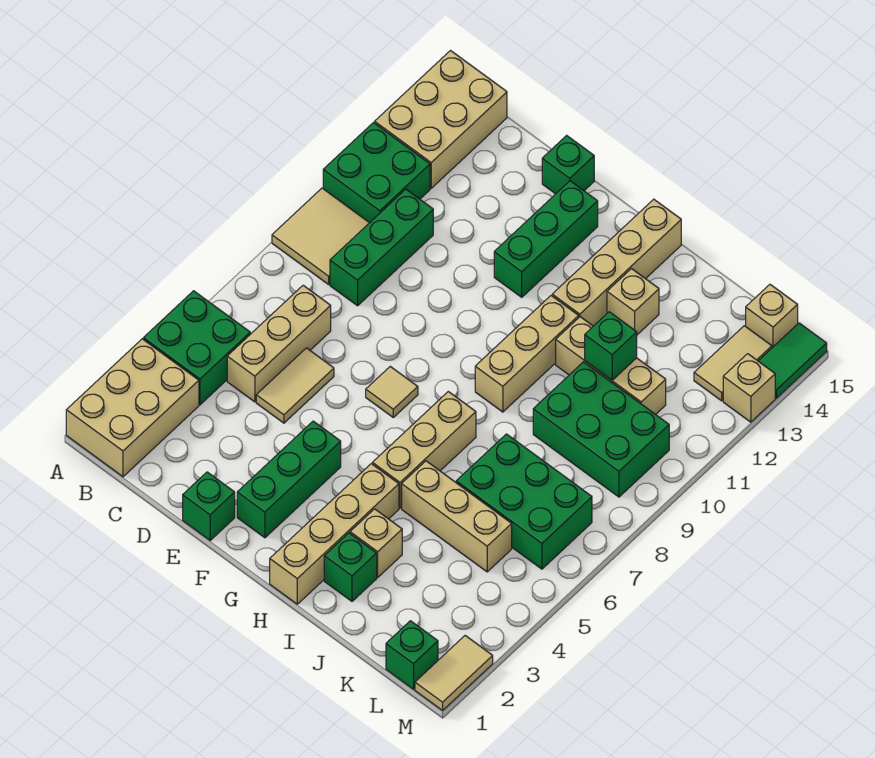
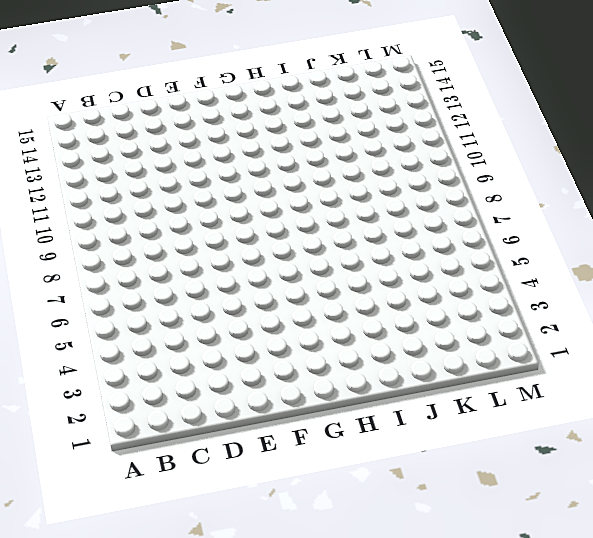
none -> tan 2x3 brick [66,339,199,477]
none -> green 2x2 brick [143,291,250,405]
none -> tan 2x2 tile [272,188,369,284]
none -> green 2x2 brick [323,123,430,223]

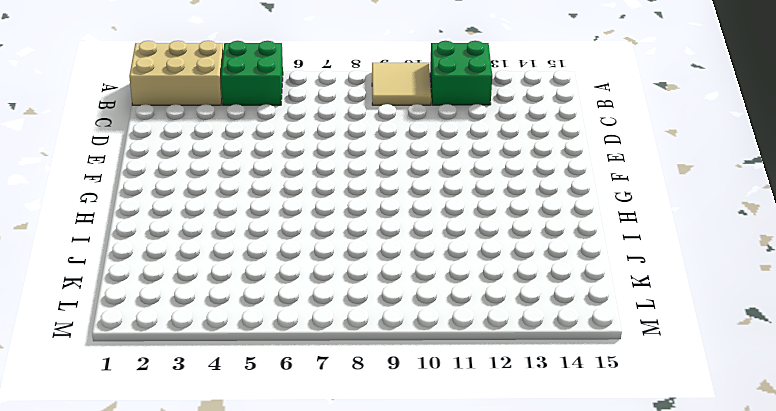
none -> tan 2x3 brick [375,51,507,188]
none -> tan 1x3 brick [227,285,331,402]
none -> green 1x3 brick [330,189,433,306]
none -> tan 1x2 tile [256,348,334,423]

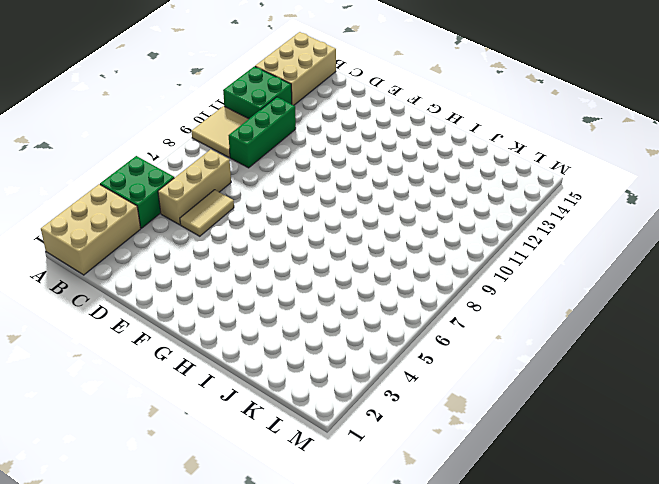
none -> green 1x1 brick [183,472,235,540]
none -> green 1x1 brick [542,135,594,194]
none -> green 1x3 brick [237,421,341,538]
none -> tan 1x1 tile [366,366,418,417]

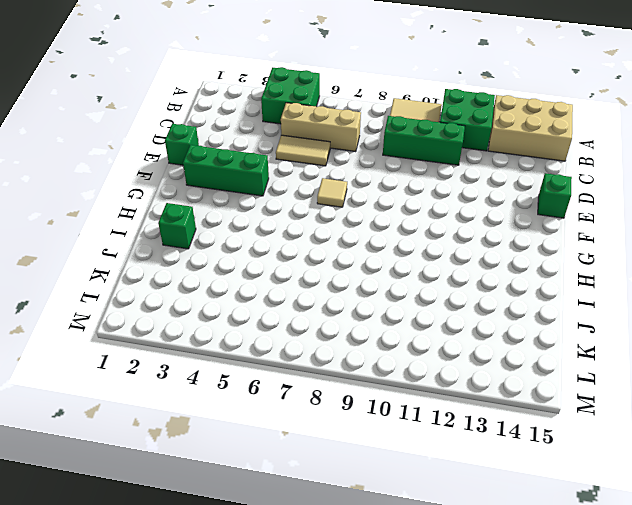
none -> tan 2x3 brick [66,339,199,477]
none -> green 1x3 brick [494,181,598,297]
none -> tan 1x4 brick [270,464,399,604]
none -> tan 1x3 brick [372,392,476,508]

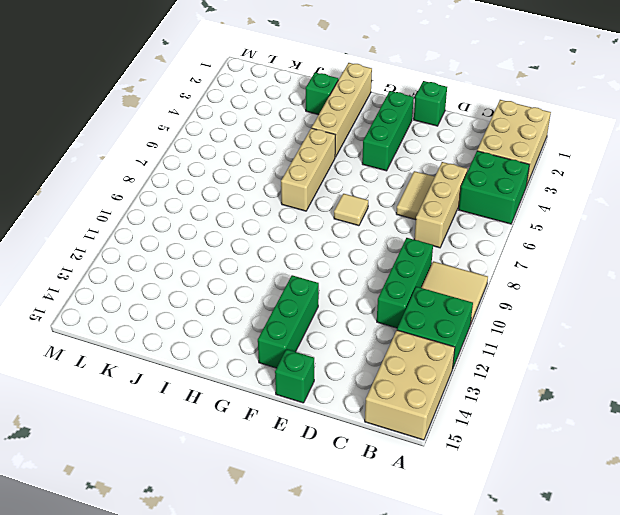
none -> tan 1x3 brick [475,296,579,412]
none -> tan 1x4 brick [552,199,681,326]
none -> tan 1x1 brick [350,509,402,577]
none -> tan 1x3 brick [402,461,512,572]

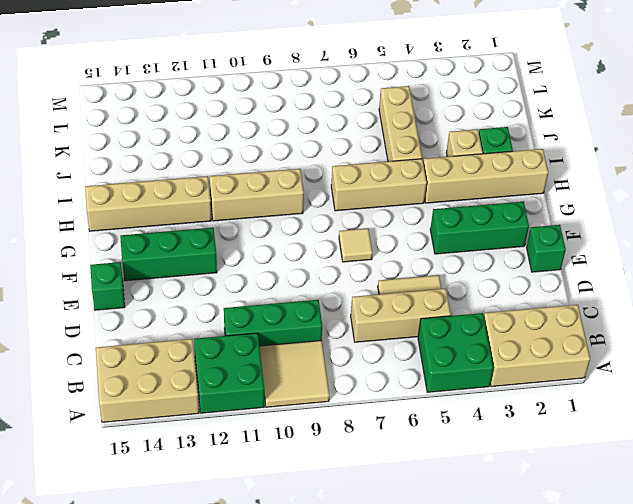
none -> tan 1x3 brick [556,317,666,414]
none -> tan 1x1 brick [607,269,659,335]
none -> green 2x3 brick [456,434,592,569]
none -> green 2x3 brick [533,362,669,497]

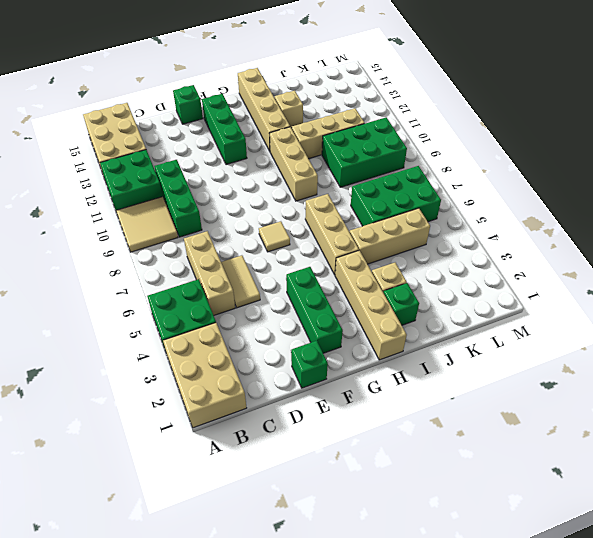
none -> green 1x1 brick [386,621,438,689]
none -> tan 1x2 tile [694,326,772,401]
none -> tan 1x1 brick [746,285,798,348]
none -> tan 1x2 tile [415,636,493,710]

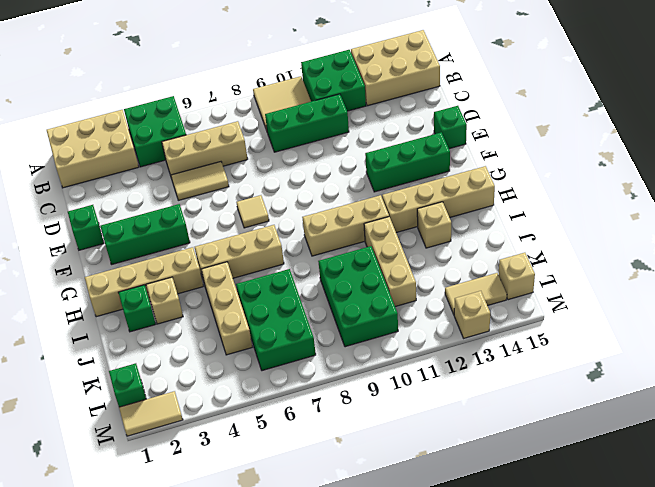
none -> green 1x2 tile [759,323,827,398]
none -> green 1x1 brick [585,312,637,380]

